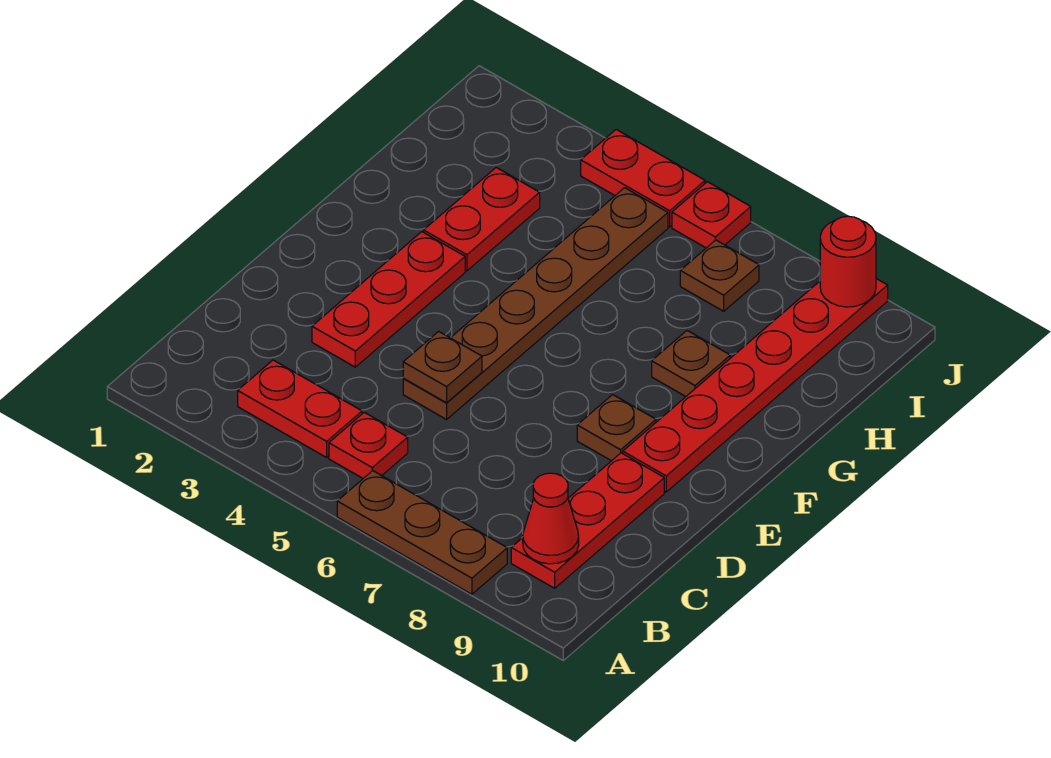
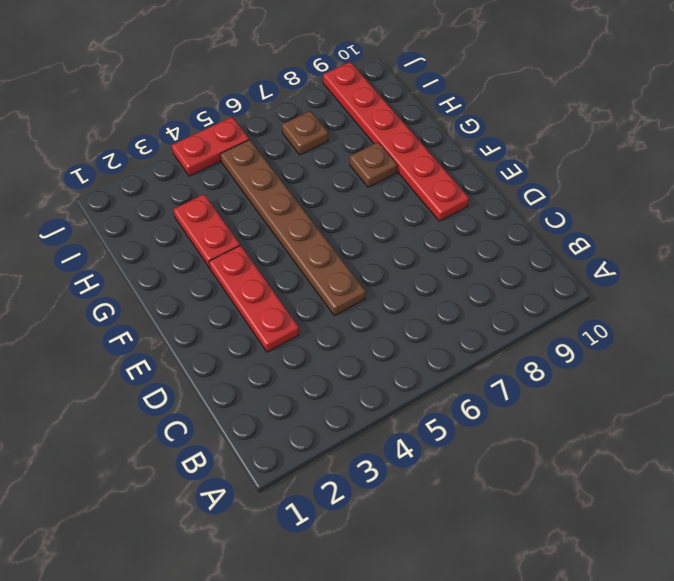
none -> brown 1x3 plate [337,471,507,594]
none -> red 1x2 plate [238,360,362,457]
none -> red 1x1 plate [329,412,408,478]

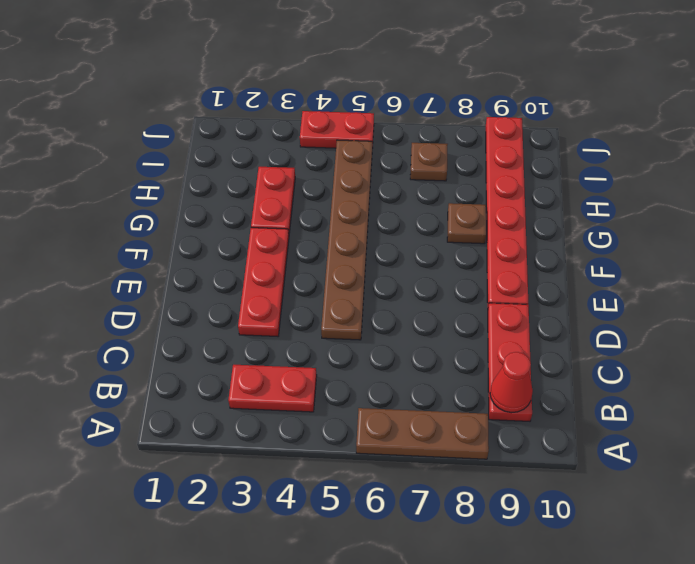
none -> red 1x1 plate [329,412,408,478]
none -> brown 1x1 plate [577,395,656,461]
none -> red 1x1 plate [672,182,751,248]

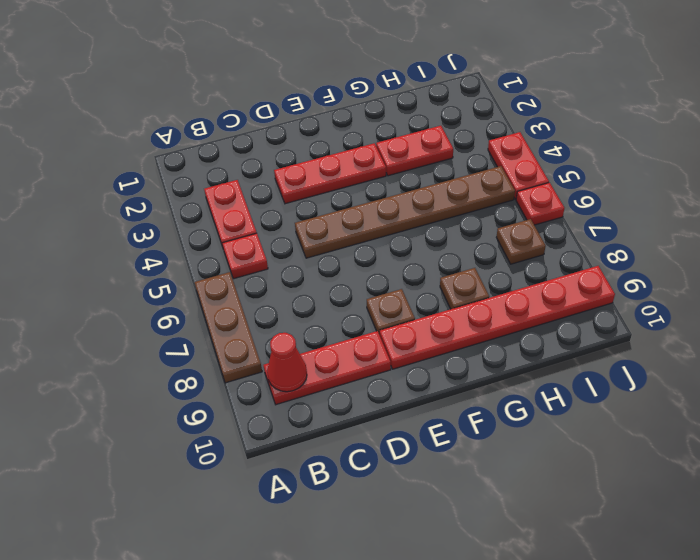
none -> brown 1x1 plate [403,331,482,403]
none -> red 1x1 round brick [820,216,876,307]

